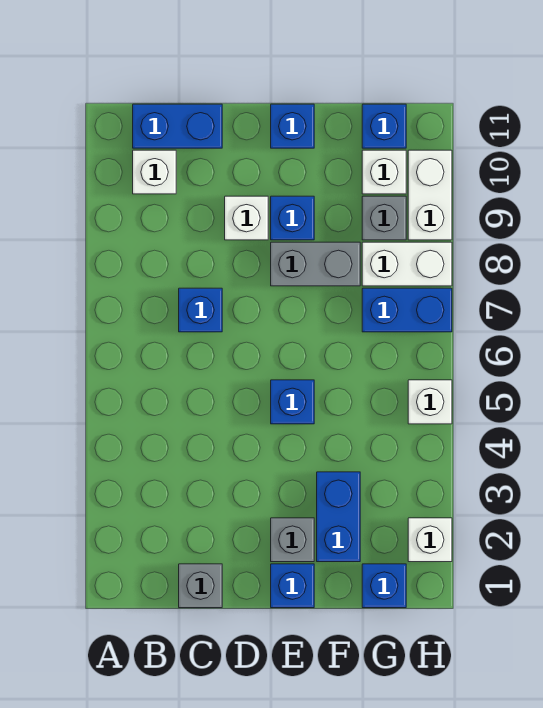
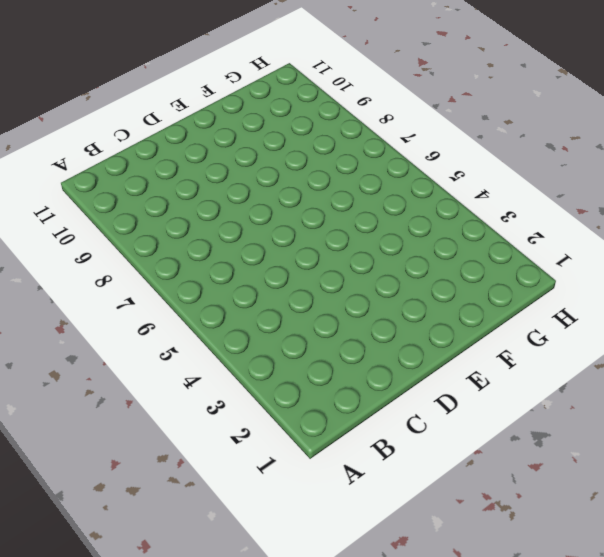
none -> white 1x1 brick [133,150,176,194]
none -> blue 1x2 brick [133,104,222,148]
none -> grey 1x1 brick [179,564,222,608]

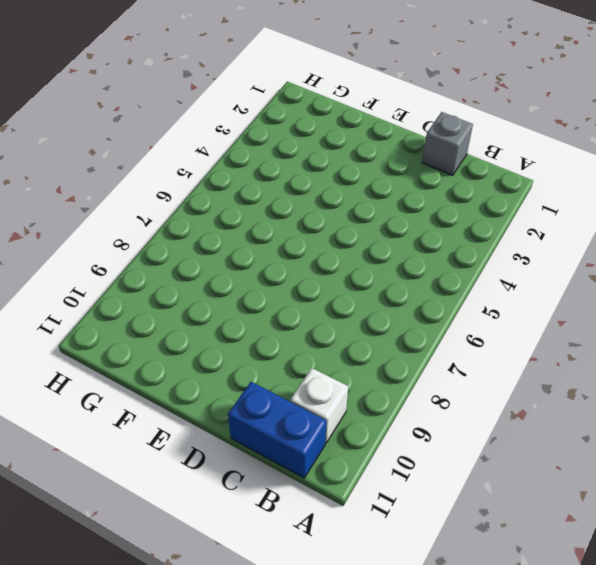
none -> blue 1x1 brick [179,288,222,332]
none -> white 1x1 brick [225,196,268,240]
none -> blue 1x1 brick [271,564,314,608]

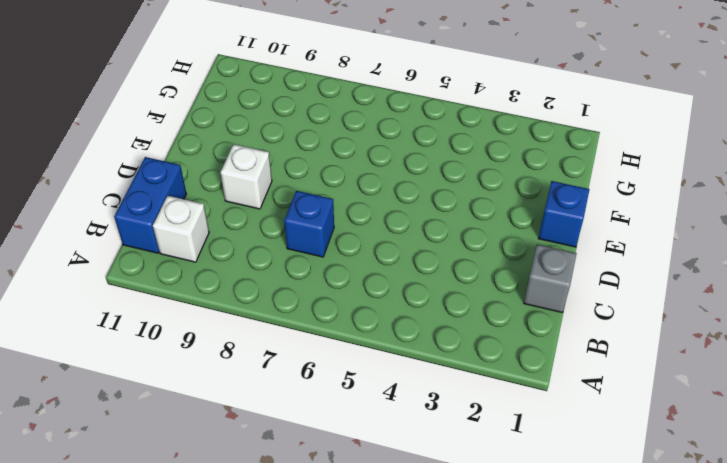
none -> grey 1x1 brick [271,518,314,562]
none -> blue 1x1 brick [271,380,314,424]
none -> grey 1x2 brick [271,242,360,286]

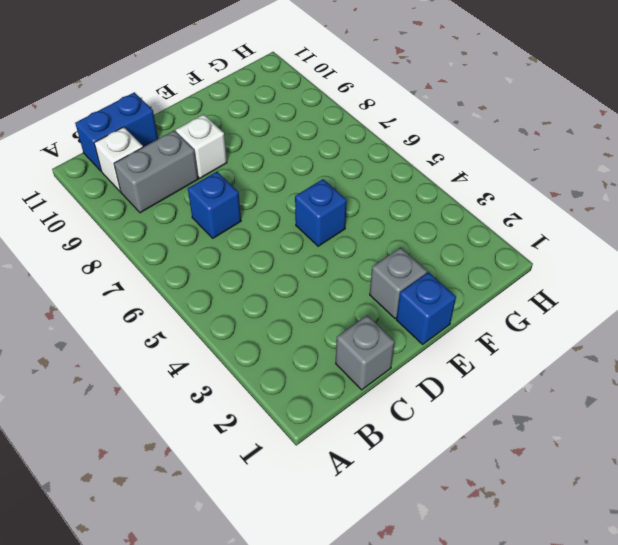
grey 1x2 brick [114,131,198,213] -> grey 1x2 brick moved to [271,242,360,286]
none -> blue 1x1 brick [271,196,314,240]
none -> blue 1x1 brick [271,104,314,148]
none -> blue 1x2 brick [317,472,360,562]

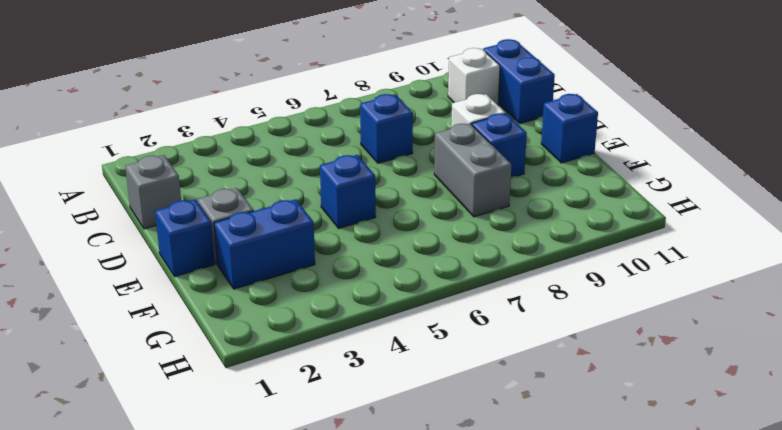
none -> blue 1x1 brick [362,564,406,608]
none -> blue 1x2 brick [362,288,452,332]
none -> white 1x2 brick [362,242,452,286]

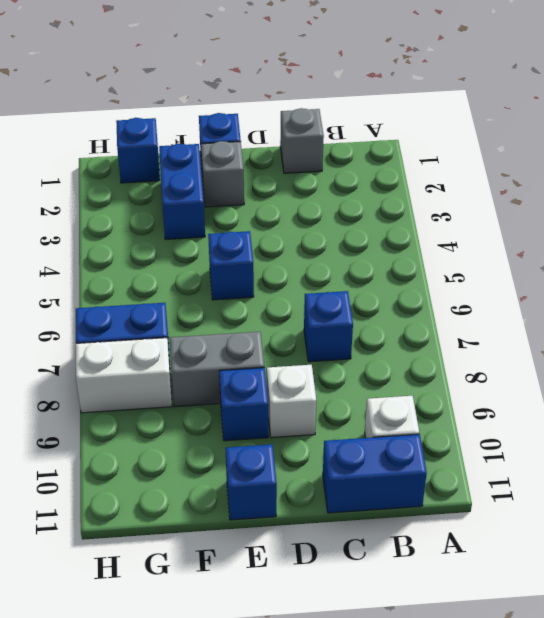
none -> grey 1x1 brick [362,196,406,240]
none -> white 1x1 brick [362,150,406,194]
none -> blue 1x1 brick [362,104,406,148]

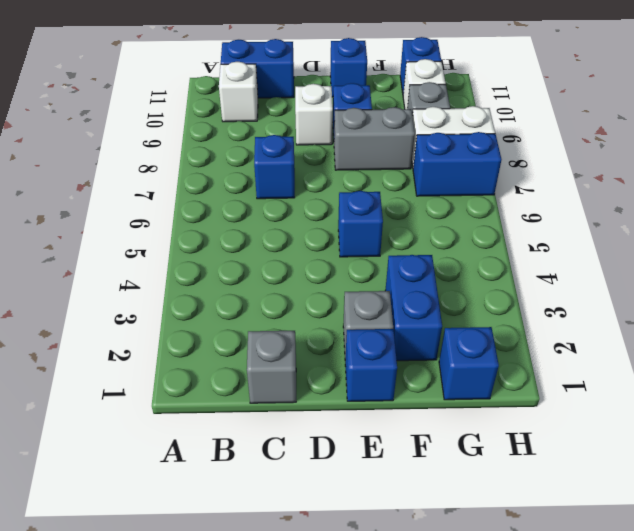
none -> white 1x1 brick [408,518,452,562]
none -> white 1x1 brick [408,380,452,424]
none -> white 1x2 brick [408,150,452,240]

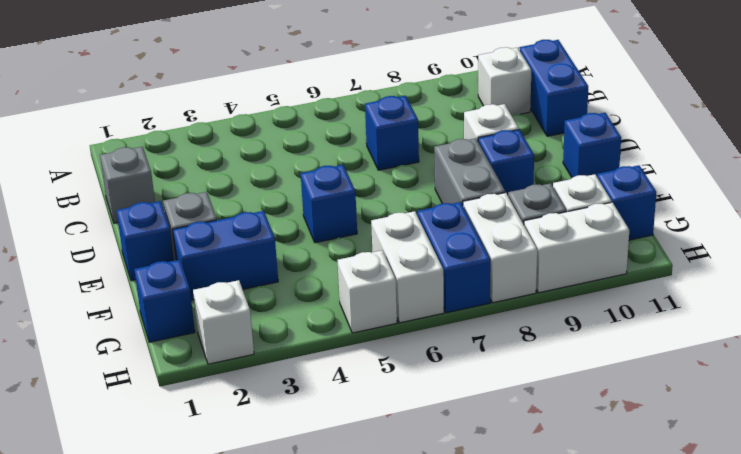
white 1x2 brick [371,211,444,323] -> none

